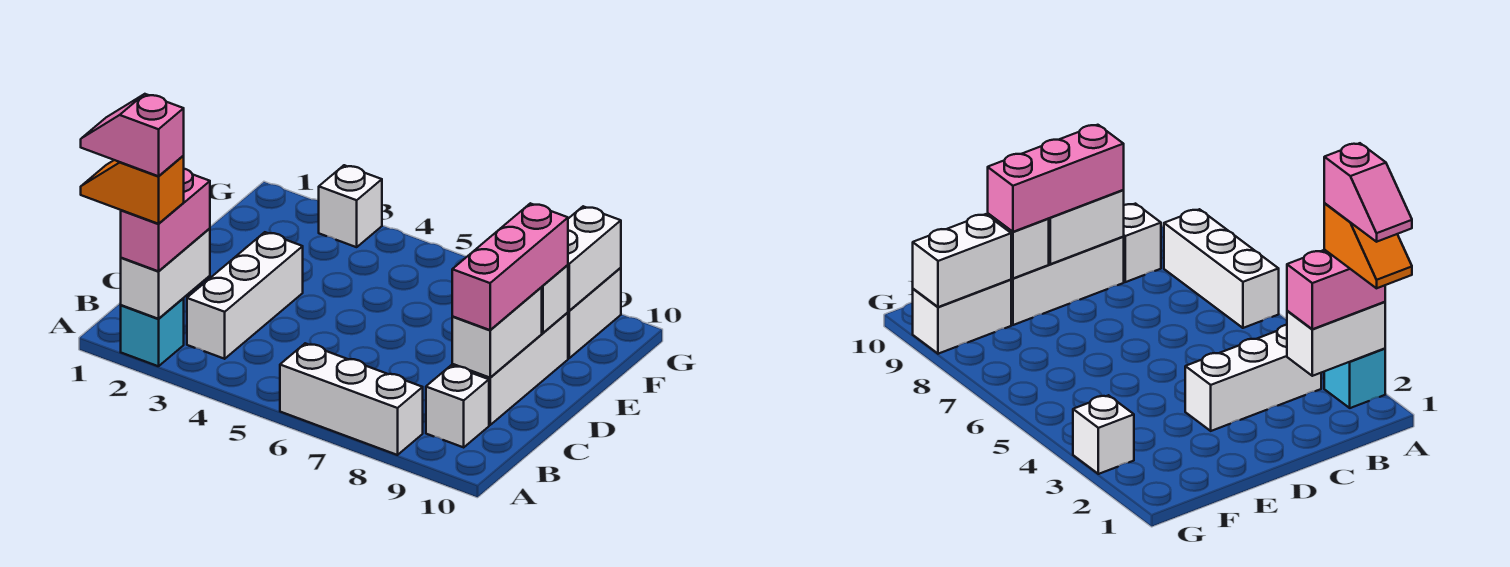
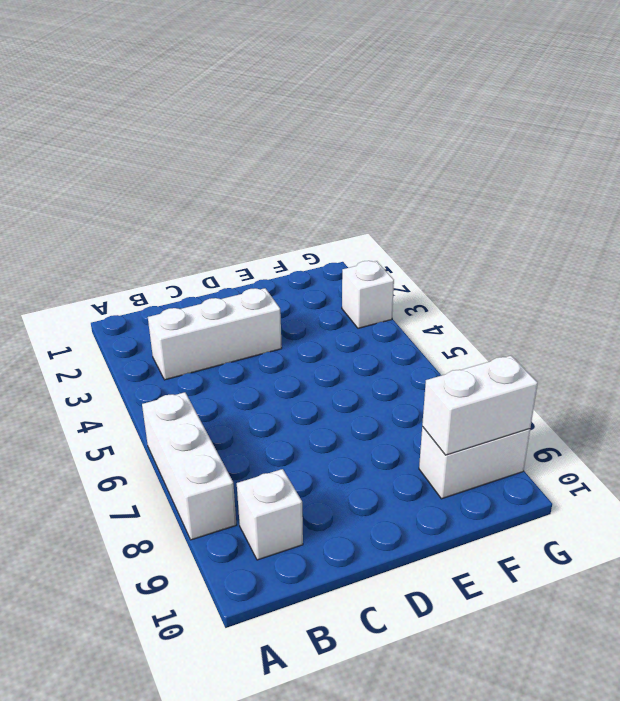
none -> cyan 1x1 brick [121,298,184,366]
none -> white 1x3 brick [452,312,568,425]
none -> white 1x2 brick [121,228,210,319]

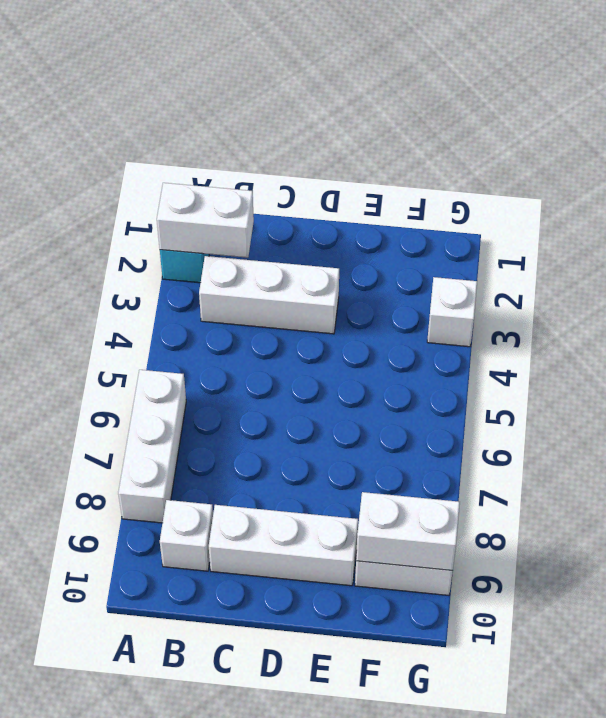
none -> white 1x2 brick [452,288,542,378]
none -> white 1x1 brick [541,265,568,333]
none -> pink 1x2 brick [121,169,210,271]

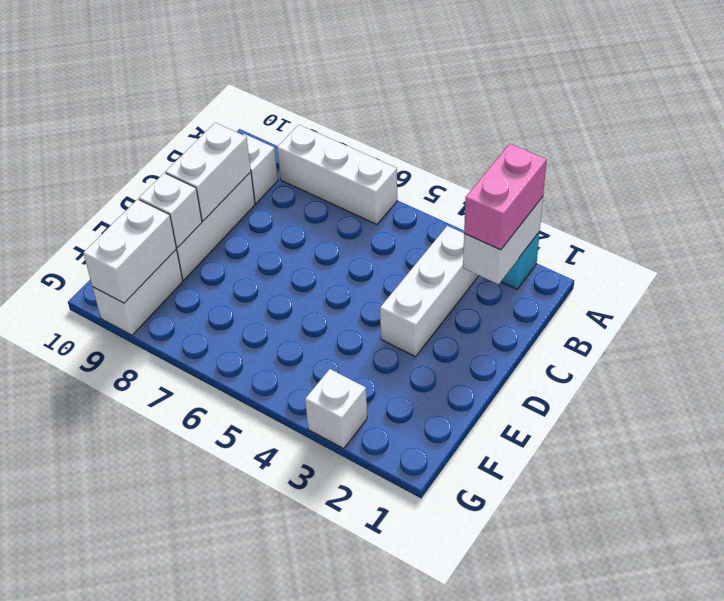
none -> pink 1x3 brick [452,203,568,330]
none -> orange 1x2 slope [81,156,184,224]
none -> pink 1x2 slope [81,94,184,176]

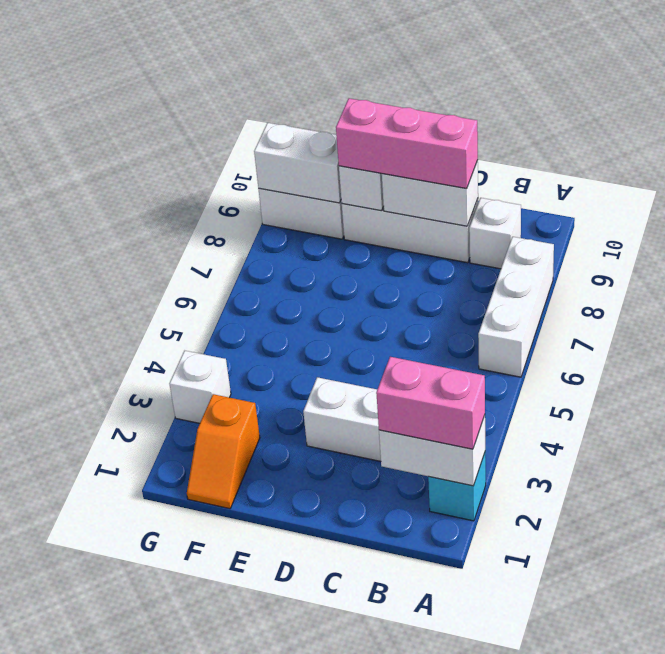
orange 1x2 slope [187,394,260,509] -> orange 1x2 slope moved to [81,156,184,224]
none -> pink 1x2 slope [81,94,184,176]

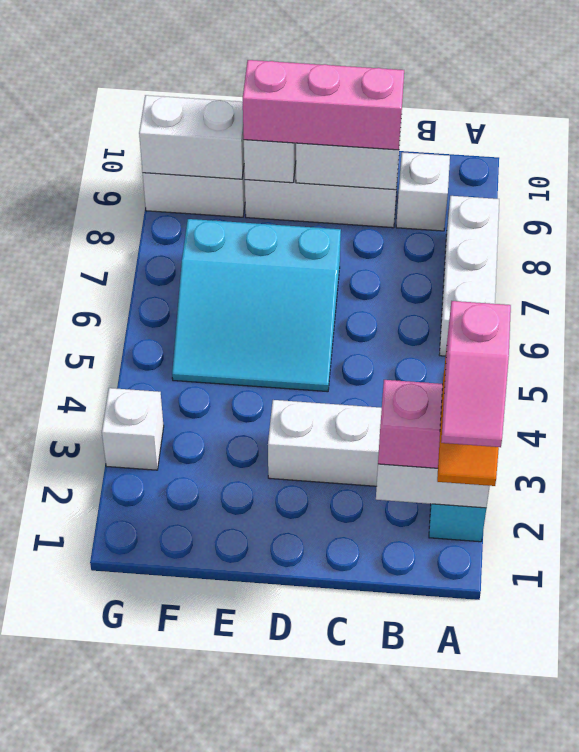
cyan 3x3 slope [172,219,341,392] -> none

